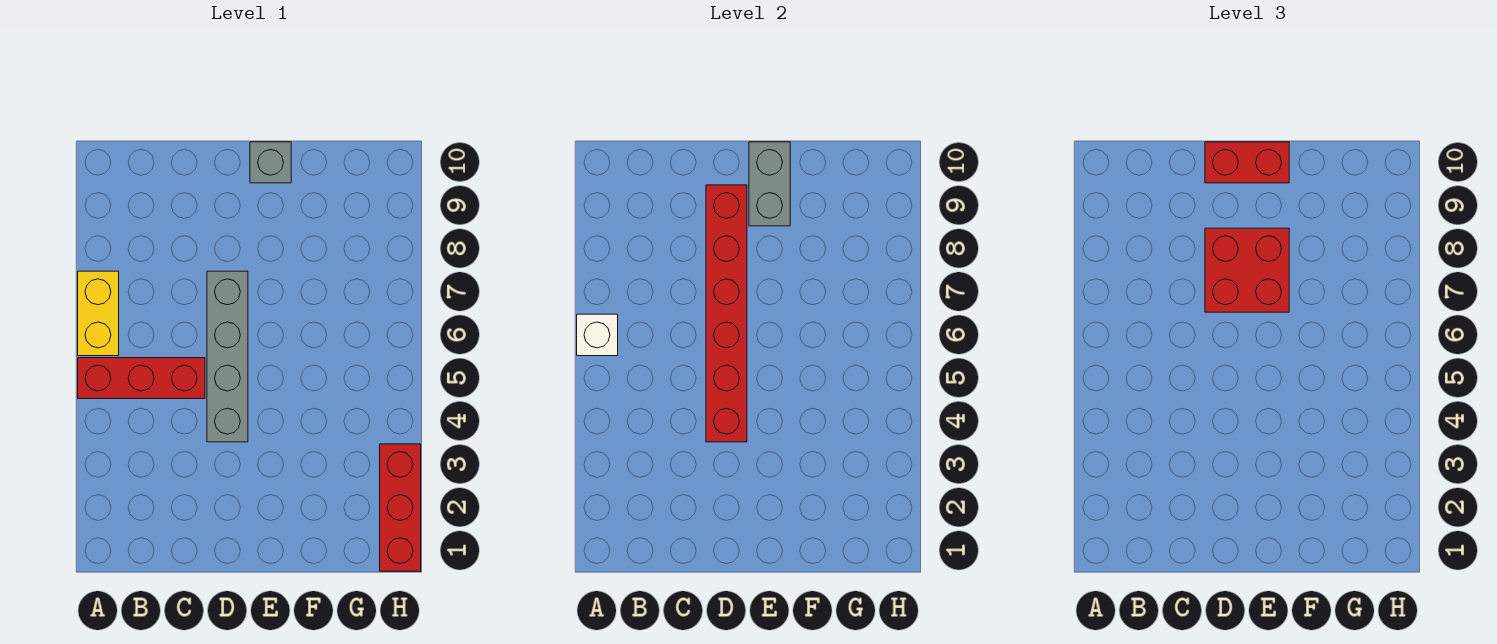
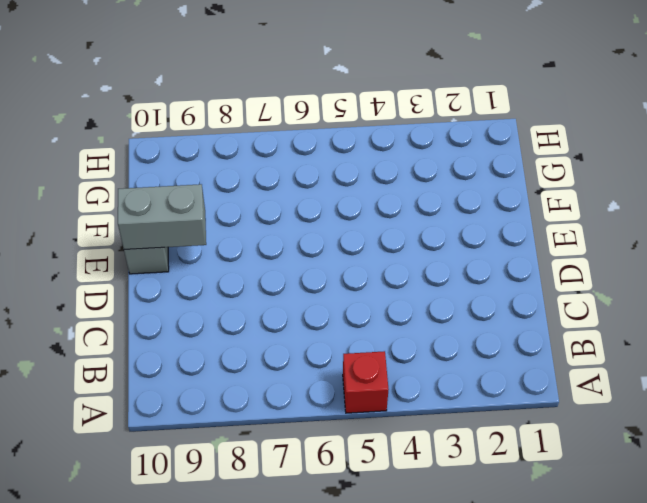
red 1x1 brick [343,351,389,413] -> red 1x3 brick [78,358,205,399]
none -> yellow 1x2 brick [78,271,119,356]
none -> grey 1x4 brick [207,271,248,442]

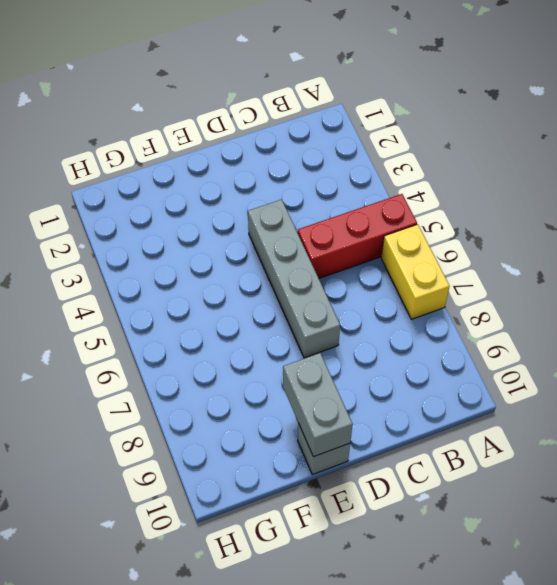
none -> red 1x3 brick [380,444,421,571]
none -> white 1x1 brick [577,314,618,356]

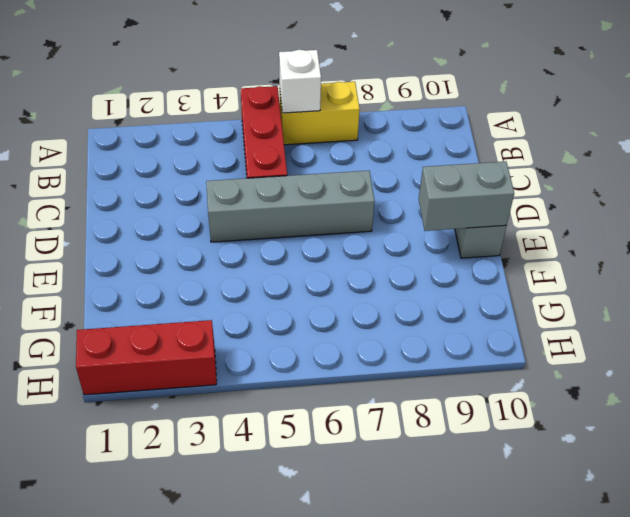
none -> red 1x6 brick [706,185,747,442]
none -> red 2x2 brick [1205,228,1289,312]

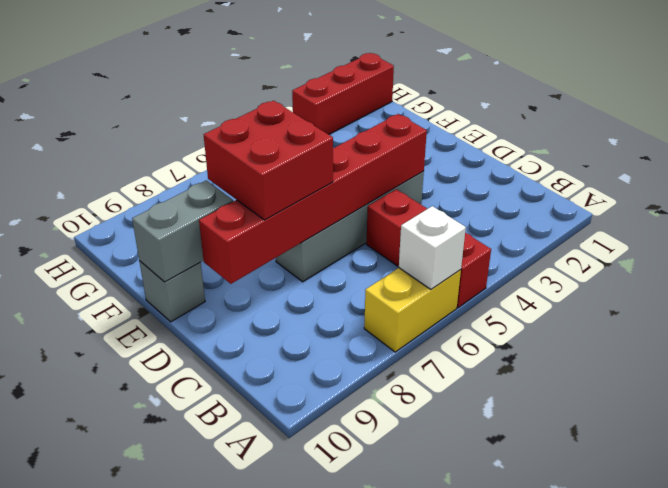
none -> red 1x2 brick [1205,142,1289,183]

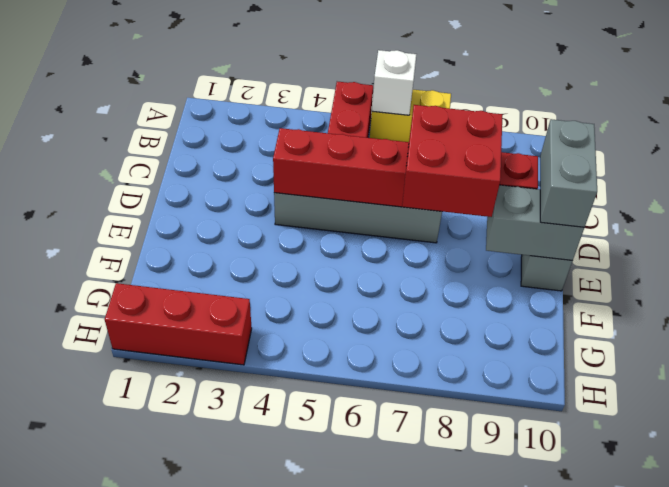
grey 1x2 brick [540,119,597,227] -> red 1x2 brick [1205,142,1289,183]

